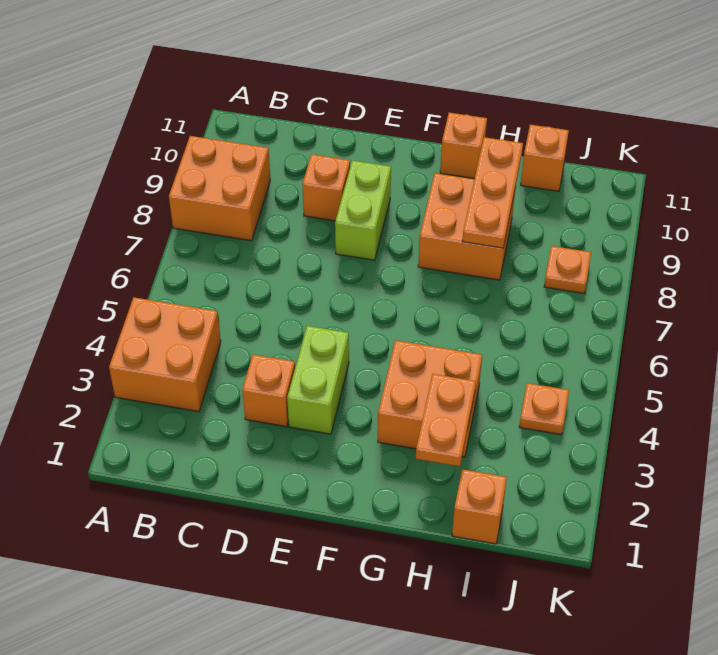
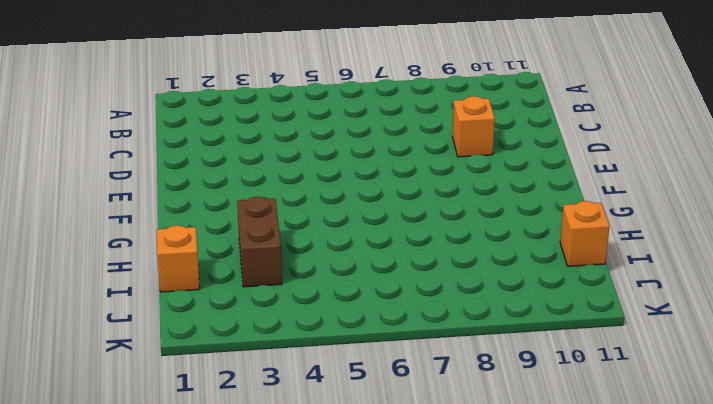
brown 1x2 brick [237,197,282,287] -> orange 2x2 brick [378,340,482,457]
none -> orange 2x2 brick [109,297,221,412]
none -> orange 2x2 brick [169,136,270,241]
none -> orange 1x1 brick [242,355,295,427]

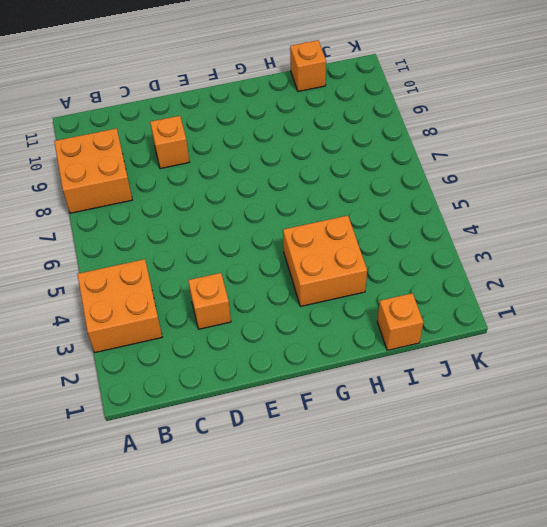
none -> lime 1x2 brick [287,326,349,434]
none -> lime 1x2 brick [335,161,391,260]
none -> orange 2x2 brick [418,173,516,280]

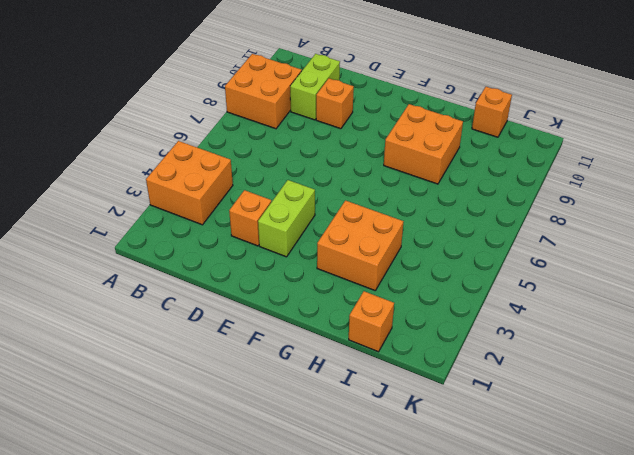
lime 1x2 brick [290,54,340,120] -> lime 1x2 brick moved to [335,161,391,260]
none -> orange 1x1 brick [440,113,487,179]
none -> orange 1x1 plate [519,383,569,435]
none -> orange 1x1 plate [544,246,591,293]

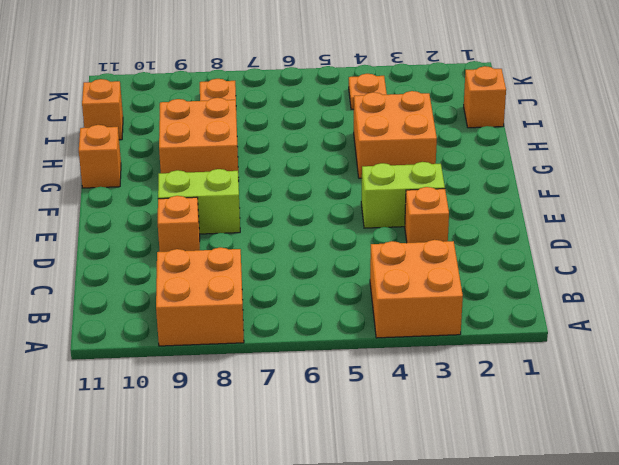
none -> orange 1x2 plate [416,374,476,467]
none -> orange 1x3 plate [463,137,523,248]

